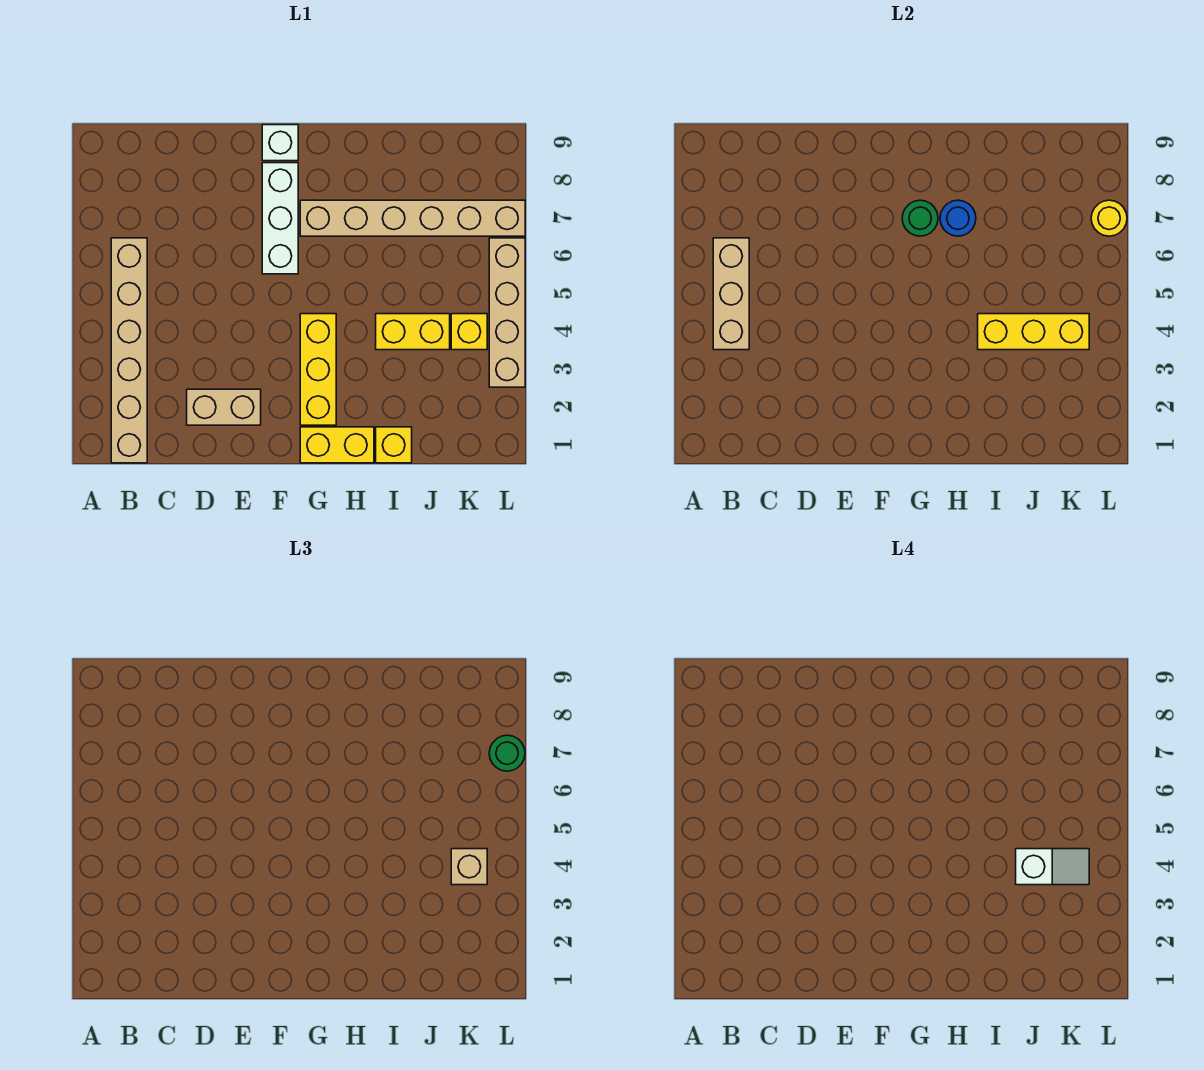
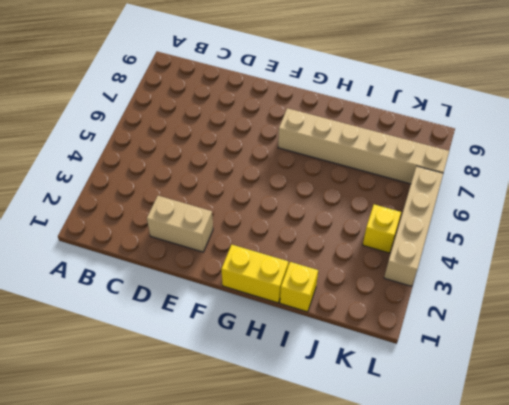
none -> tan 1x6 brick [111,238,147,463]
none -> white 1x3 brick [262,163,298,274]
none -> white 1x1 brick [262,125,298,161]

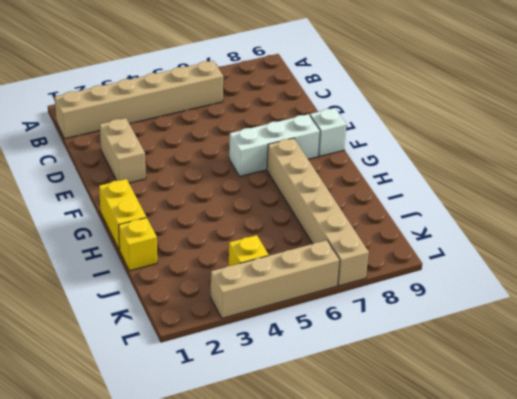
none -> yellow 1x3 brick [300,314,336,425]
none -> yellow 1x2 brick [376,314,450,350]
none -> tan 1x3 brick [713,238,749,350]

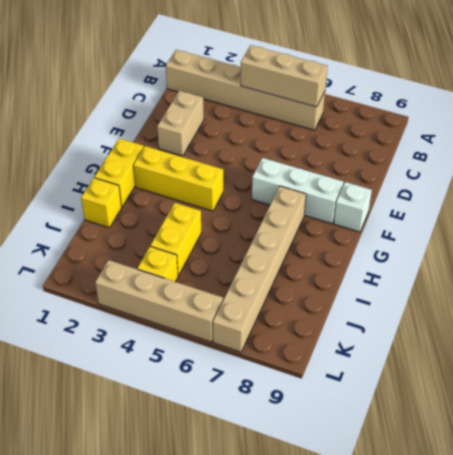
none -> green 1x1 round brick [902,200,938,236]
none -> blue 1x1 round brick [940,200,976,236]
none -> yellow 1x3 brick [978,314,1089,350]

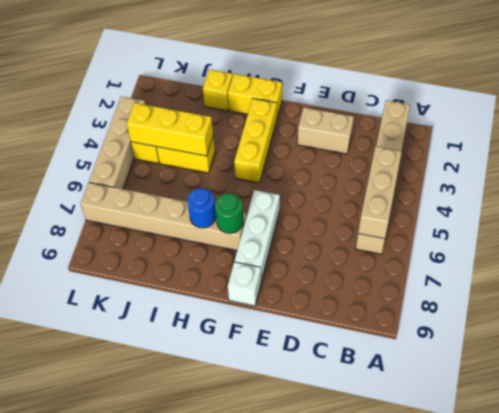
none -> yellow 1x1 round brick [1091,200,1127,236]
none -> tan 1x1 brick [451,849,487,885]
none -> green 1x1 round brick [489,735,525,771]

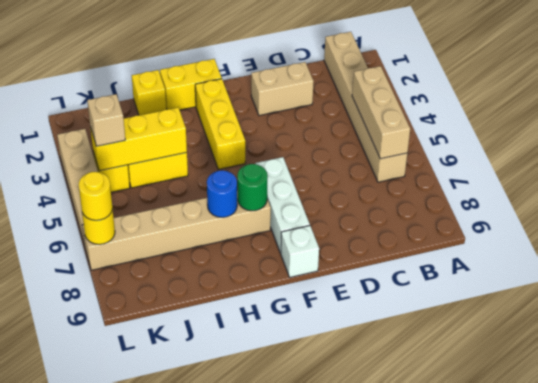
yellow 1x1 round brick [79,172,112,220] -> green 1x1 round brick [489,735,525,771]
none -> white 1x2 slope [1016,849,1089,885]

